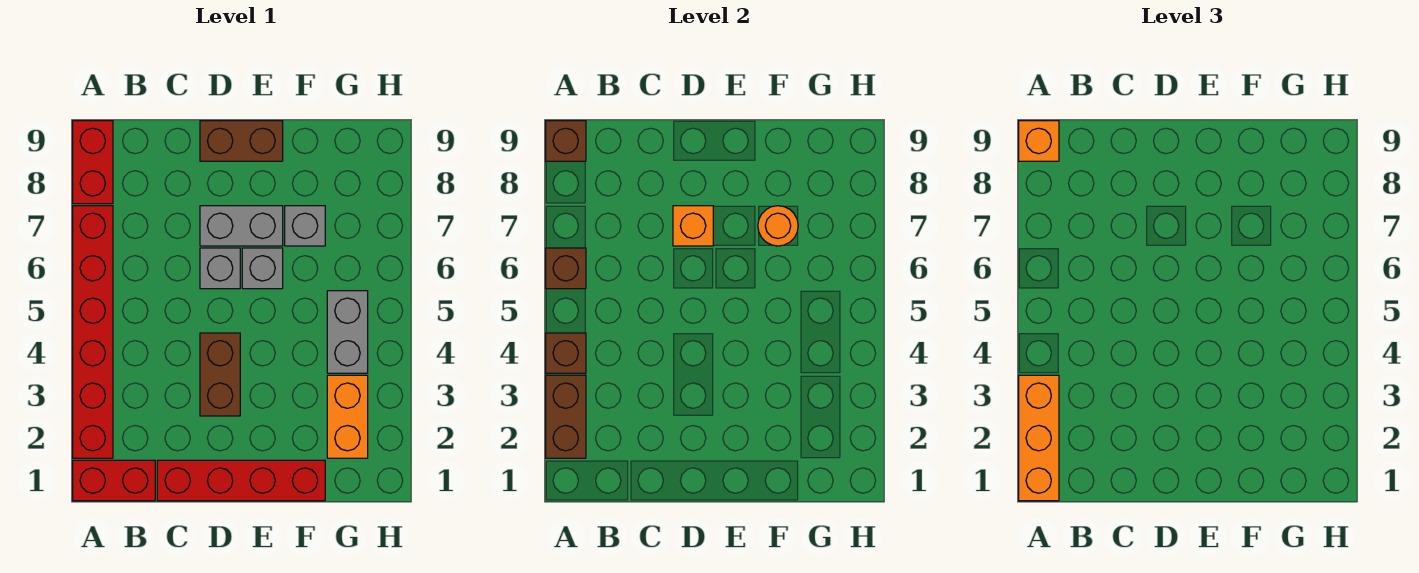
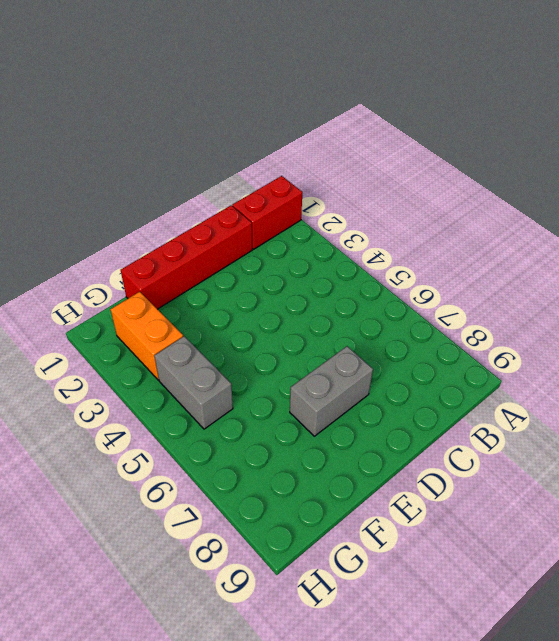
none -> red 1x6 brick [73,206,113,458]
none -> red 1x2 brick [73,121,113,204]
none -> brown 1x2 brick [200,333,240,416]

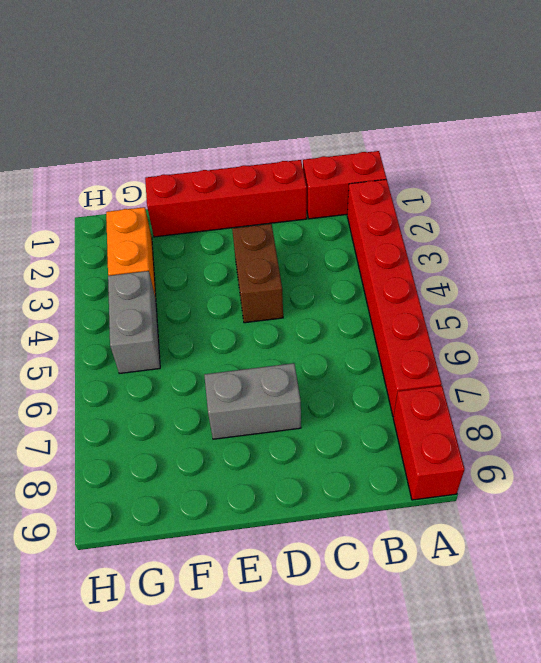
none -> grey 1x1 brick [200,248,240,289]
none -> brown 1x2 brick [200,121,283,161]
none -> grey 1x1 brick [242,248,283,289]

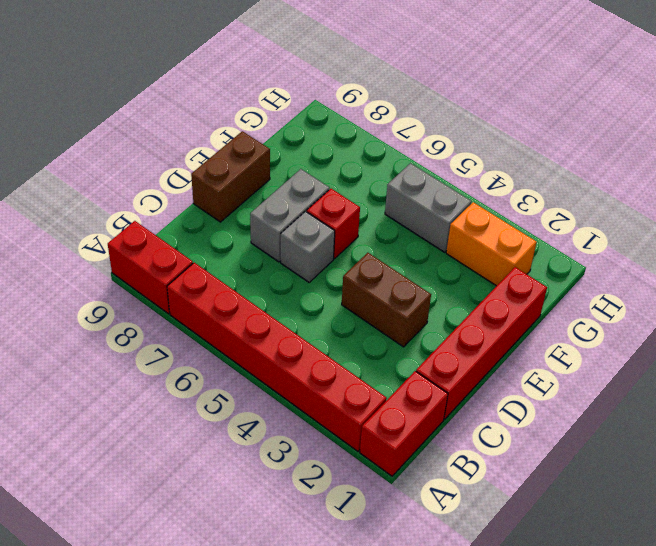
red 1x1 brick [307,189,360,259] -> grey 1x1 brick [242,248,283,289]
none -> grey 1x1 brick [285,206,325,246]
none -> brown 1x2 brick [546,375,586,458]
none -> brown 1x1 brick [546,333,586,373]

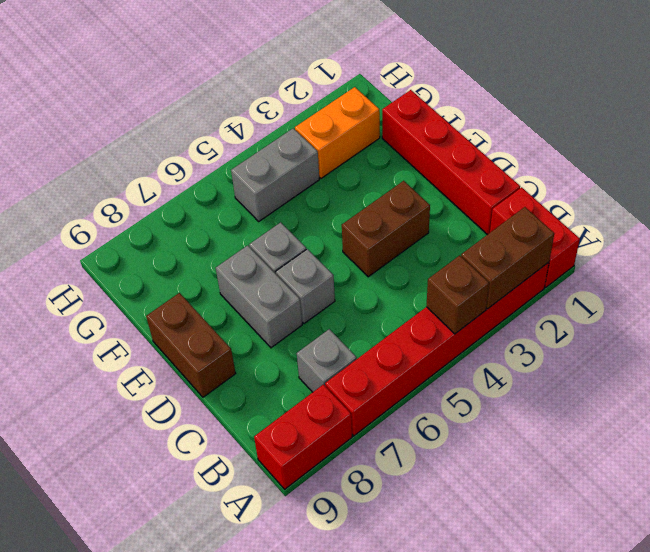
grey 1x1 brick [297,329,357,392] -> grey 1x1 brick moved to [285,206,325,246]
none -> brown 1x1 brick [546,248,586,289]
none -> brown 1x1 brick [546,121,586,161]
none -> orange 1x1 brick [673,206,713,246]

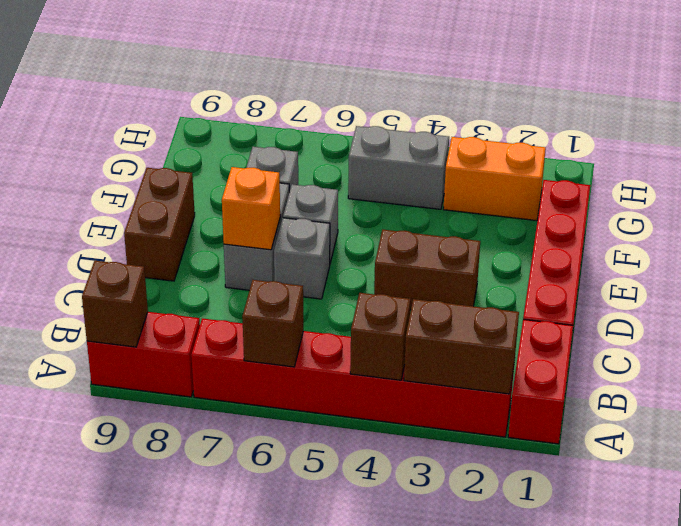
none -> orange 1x1 round brick [758,206,798,246]
none -> orange 1x3 brick [1019,375,1059,501]
none -> orange 1x1 brick [1019,121,1059,161]

